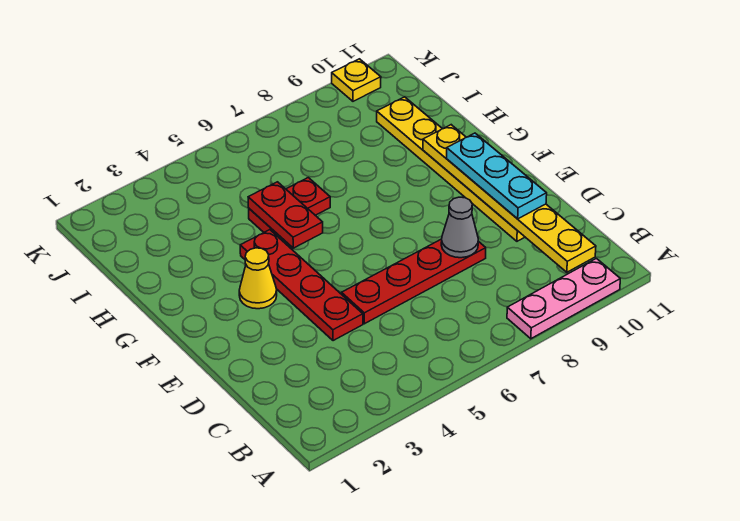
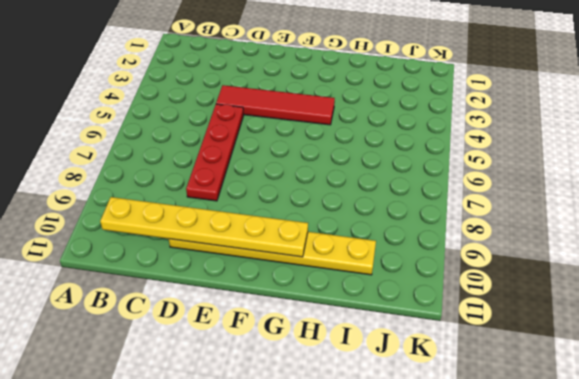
red 1x4 tile [216,85,335,125] -> red 1x4 plate [240,230,363,341]
none -> pink 1x3 plate [507,258,620,339]
none -> yellow 1x1 cone [239,248,277,309]

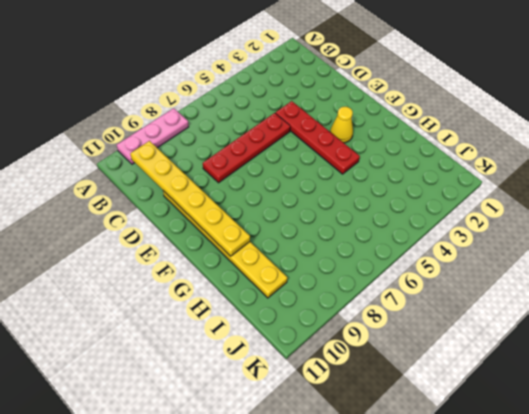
none -> red 1x2 plate [249,178,330,236]
none -> yellow 1x1 plate [332,59,381,101]

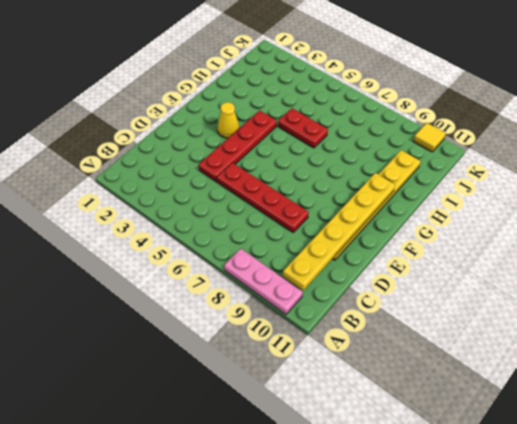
yellow 1x1 tile [413,123,446,152] -> yellow 1x1 plate [332,59,381,101]
none -> grey 1x1 cone [441,197,478,258]
none -> red 1x2 plate [248,182,323,248]

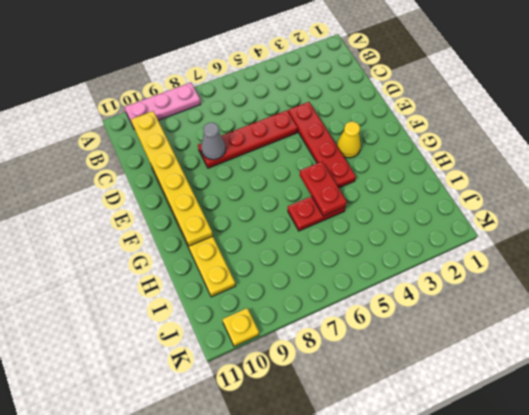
none -> cyan 1x3 plate [447,133,547,219]

